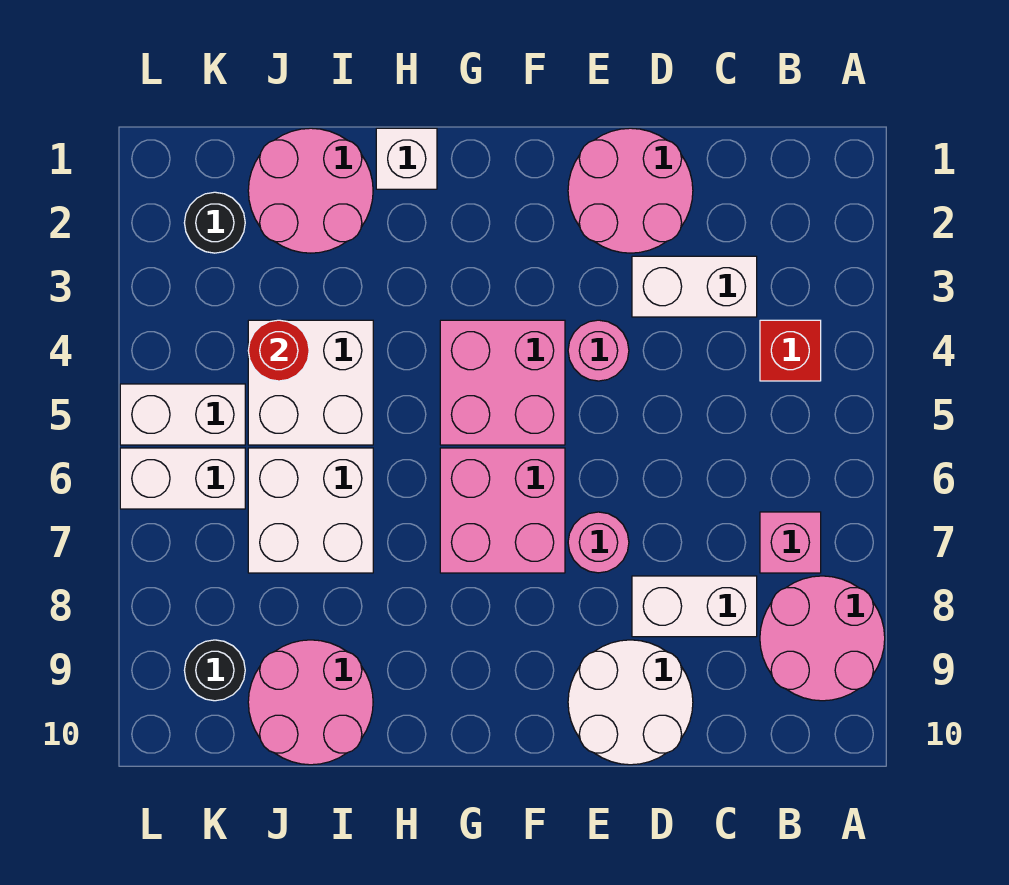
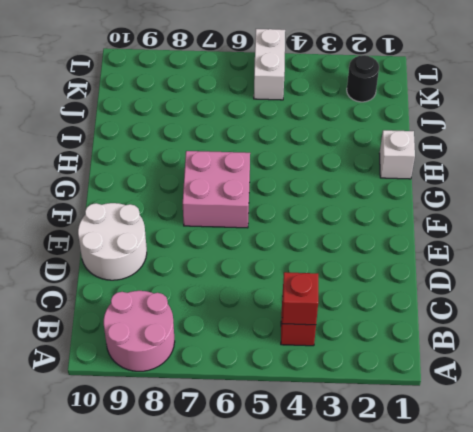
red 1x1 brick [282,272,318,325] -> none
none -> pink 1x1 brick [760,512,821,573]
none -> white 1x2 brick [632,256,757,317]
none -> white 1x2 brick [632,576,757,637]

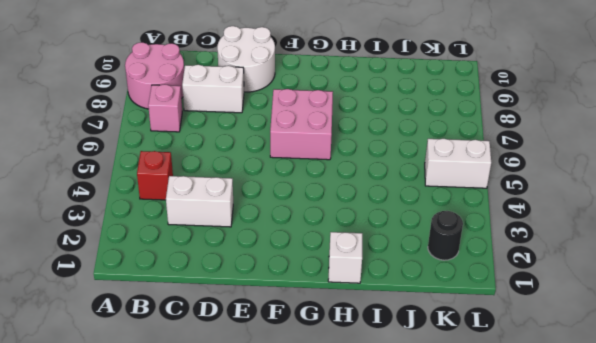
none -> pink 2x2 round brick [568,128,693,253]
none -> pink 1x1 round brick [568,320,629,381]
none -> pink 1x1 round brick [568,512,629,573]

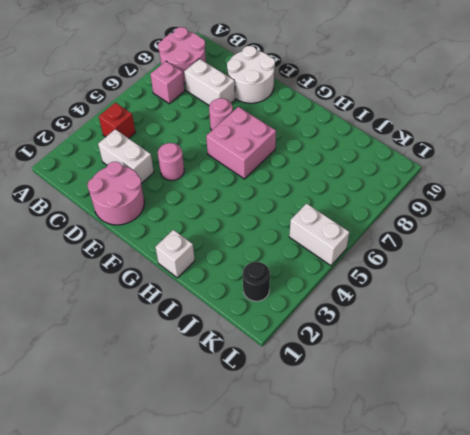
none -> pink 2x2 brick [440,320,565,445]
none -> pink 2x2 round brick [248,128,373,253]
none -> white 2x2 brick [248,320,373,445]

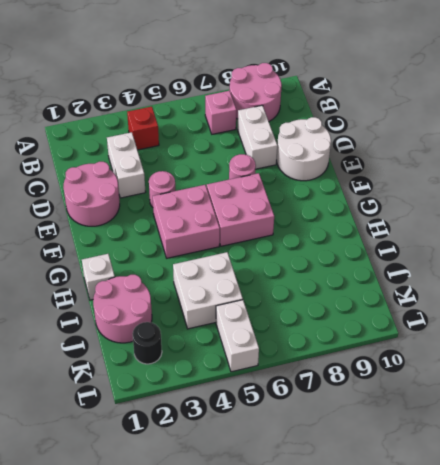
none -> white 2x2 brick [248,448,373,573]
none -> pink 2x2 round brick [248,640,373,765]
none -> white 1x2 brick [120,448,245,509]

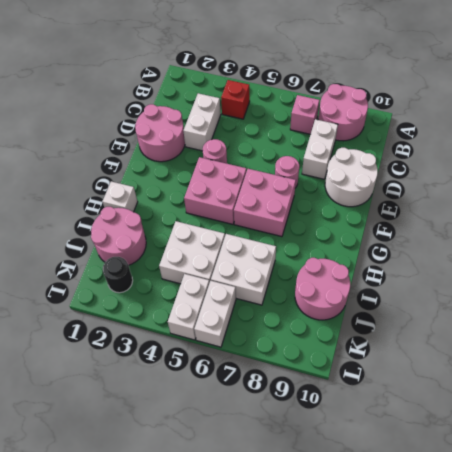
none -> black 1x1 round brick [184,640,245,701]
none -> red 1x1 round brick [248,320,309,381]

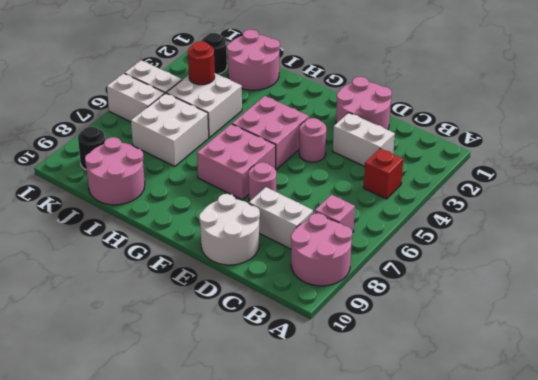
none -> white 1x1 brick [376,128,437,189]

